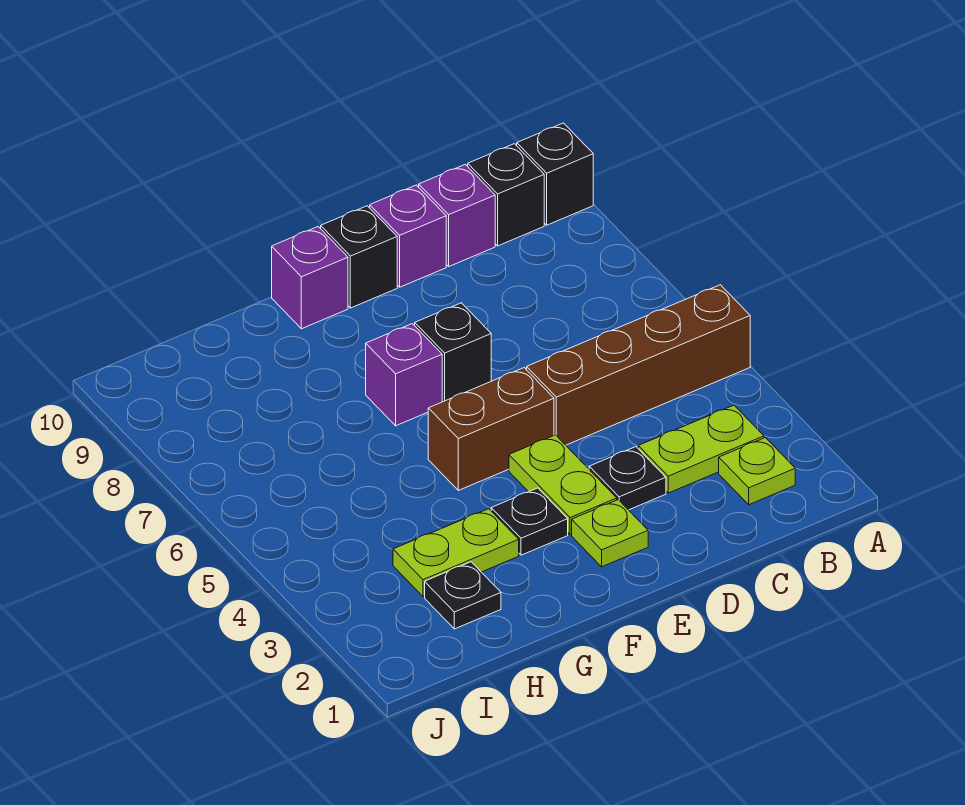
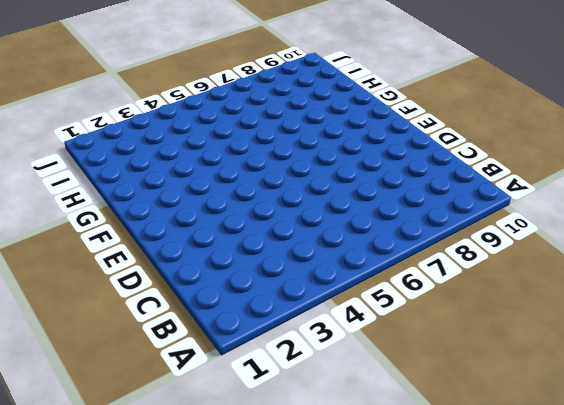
none -> brown 1x4 brick [527,285,750,445]
none -> black 1x1 brick [517,123,593,225]
none -> lime 1x1 plate [719,438,795,505]

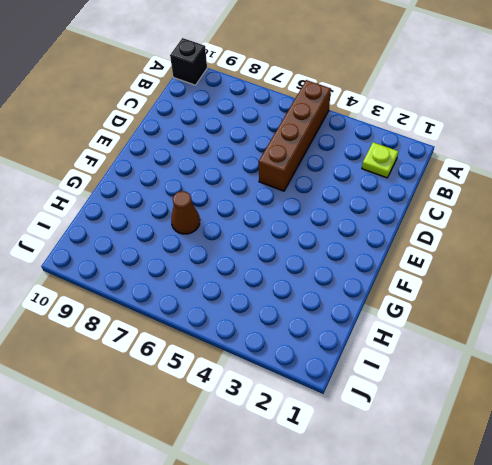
brown 1x1 cone [171,191,200,234] -> none
none -> lime 1x2 plate [638,405,764,493]
none -> black 1x1 brick [468,144,544,246]
none -> purple 1x1 brick [419,164,495,266]

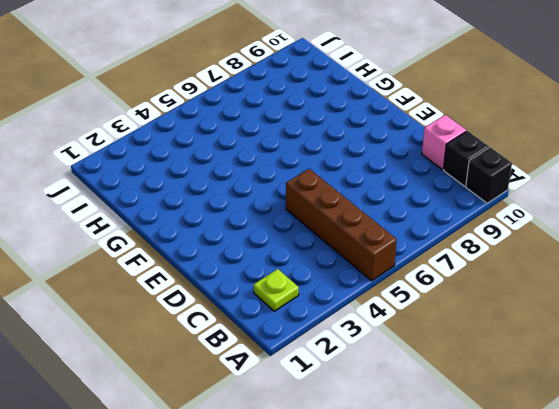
pink 1x1 brick [422,115,466,170] -> purple 1x1 brick [419,164,495,266]
none -> lime 1x2 plate [638,405,764,493]
none -> black 1x1 plate [589,447,666,510]
none -> purple 1x1 brick [370,185,446,287]

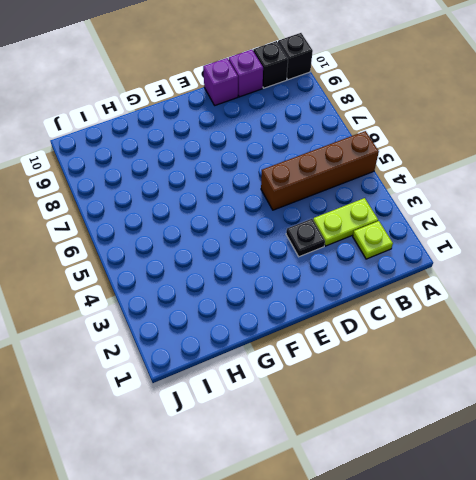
none -> lime 1x1 plate [572,500,648,567]
none -> lime 1x2 plate [509,435,617,535]
none -> brown 1x2 brick [428,368,554,490]

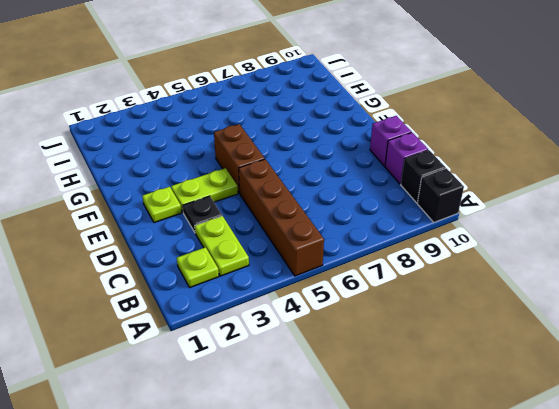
none -> black 1x1 brick [415,303,491,402]
none -> black 1x1 brick [321,206,397,308]
none -> black 1x1 plate [491,488,568,555]

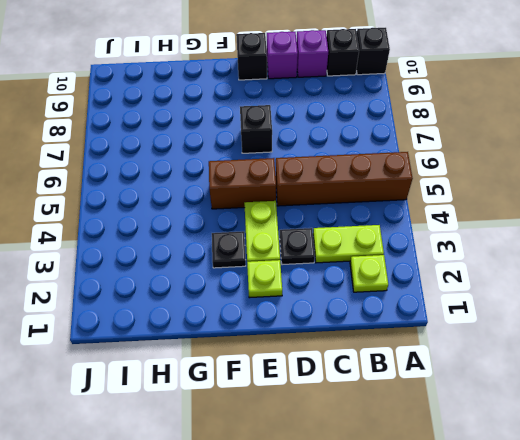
none -> purple 1x1 brick [366,324,442,426]
none -> purple 1x1 brick [272,227,348,329]
none -> lime 1x2 plate [393,509,519,597]

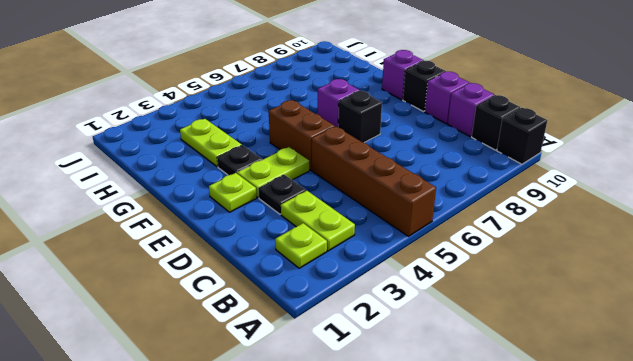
none -> black 1x1 plate [425,562,501,629]

